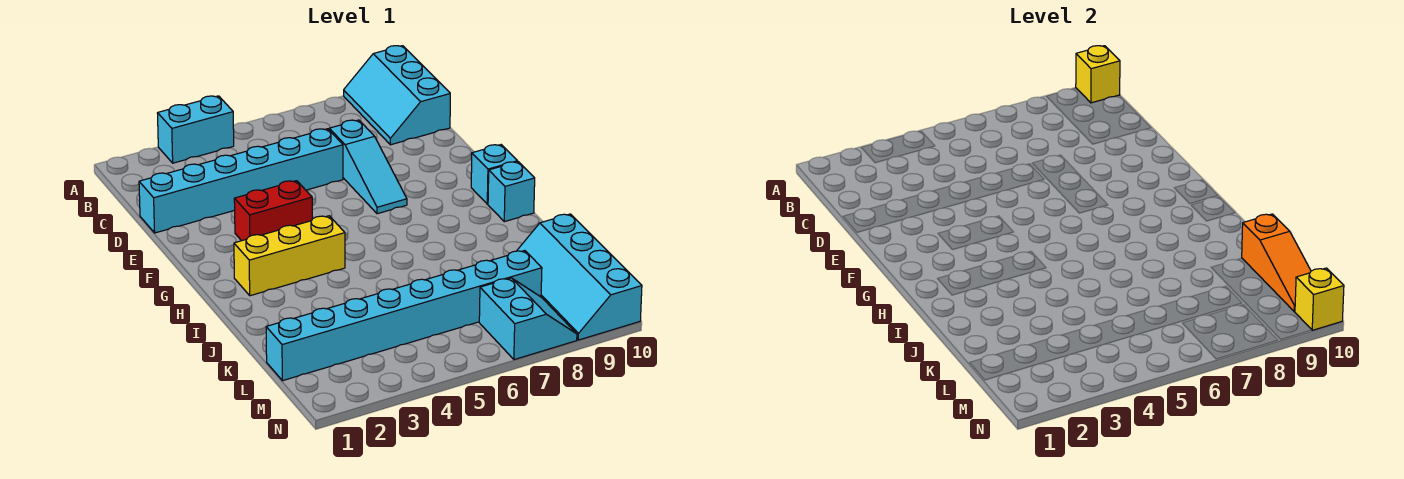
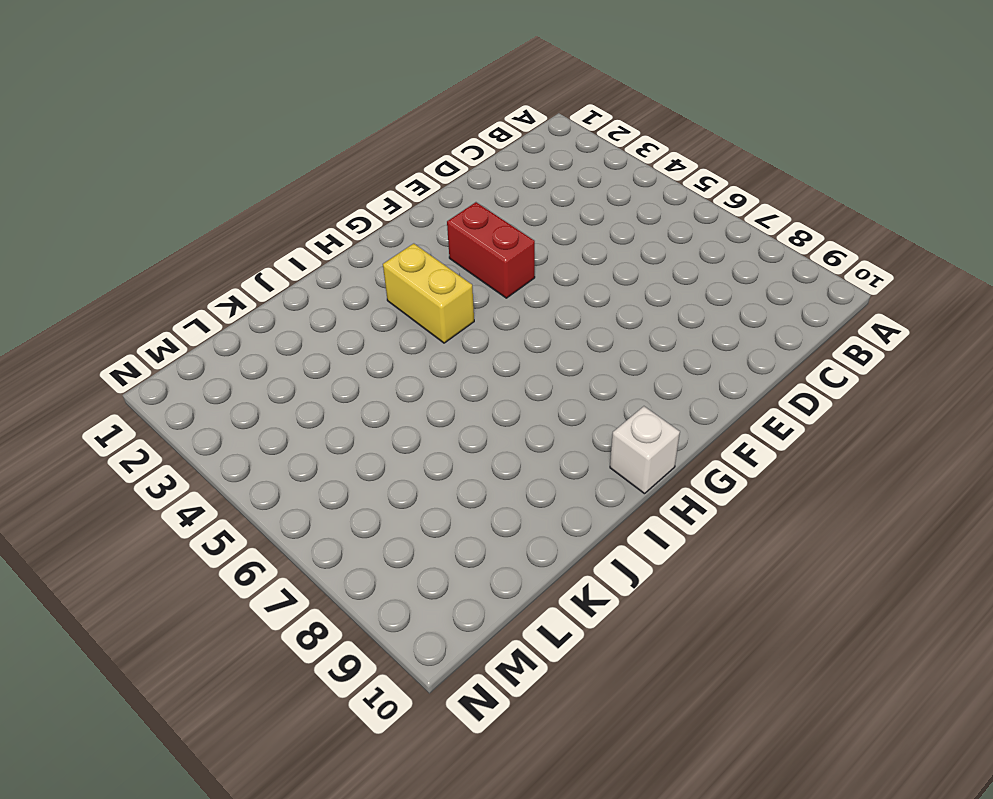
yellow 1x2 brick [383,244,474,343] -> yellow 1x3 brick [234,216,345,296]
white 1x1 brick [610,406,680,494] -> cyan 1x1 brick [488,162,535,222]
none -> cyan 1x2 brick [158,96,234,163]
none -> cyan 2x3 slope [344,46,450,145]
none -> cyan 1x6 brick [139,129,343,233]

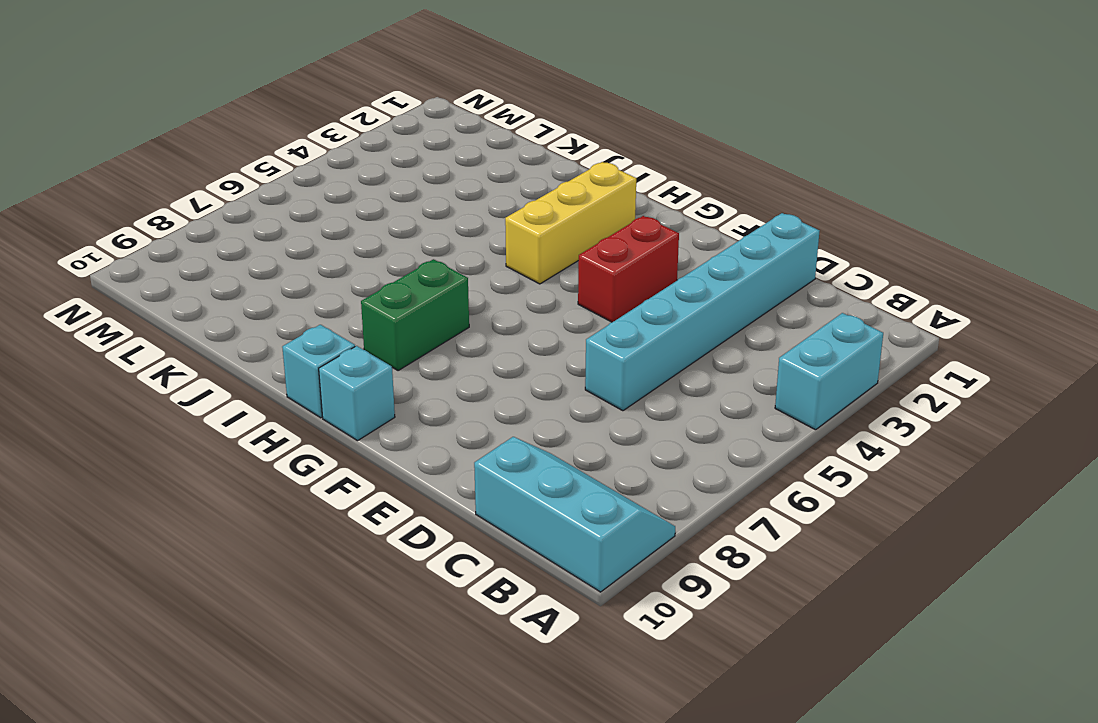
green 1x2 brick [361,259,469,371] -> none
none -> cyan 1x3 slope [329,120,407,214]
none -> cyan 2x4 slope [517,214,642,340]
none -> cyan 1x8 brick [266,251,542,381]

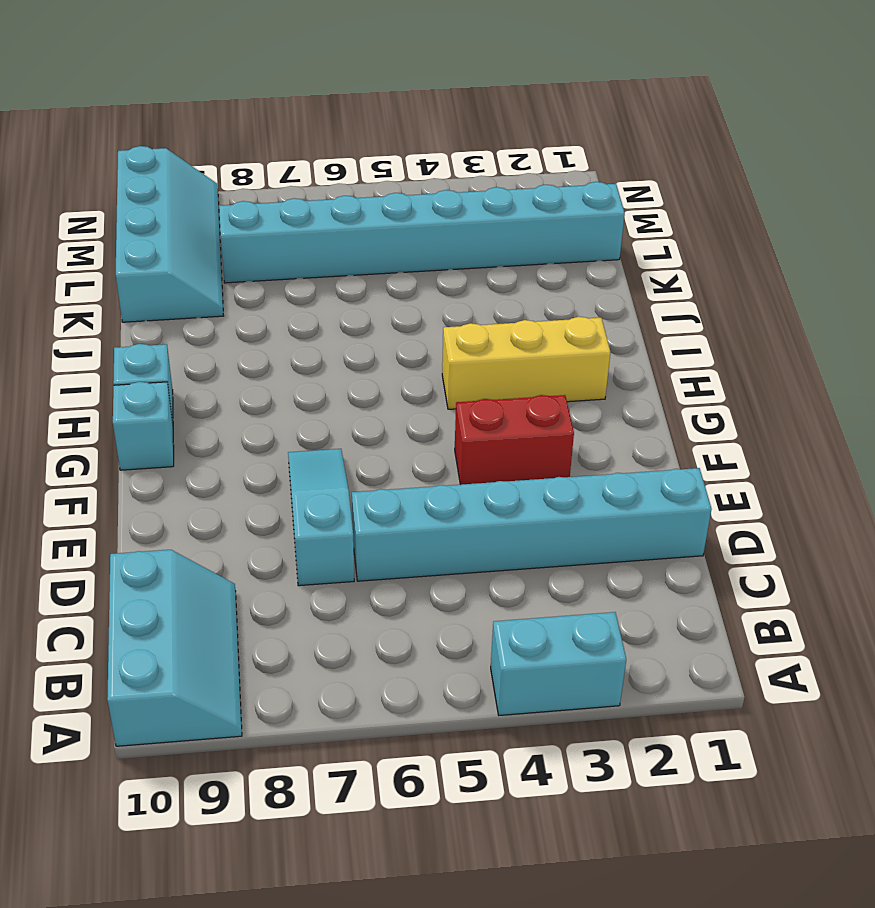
none -> cyan 2x2 slope [479,278,577,360]
none -> yellow 1x1 brick [1076,46,1120,103]
none -> orange 1x3 slope [1242,214,1311,311]

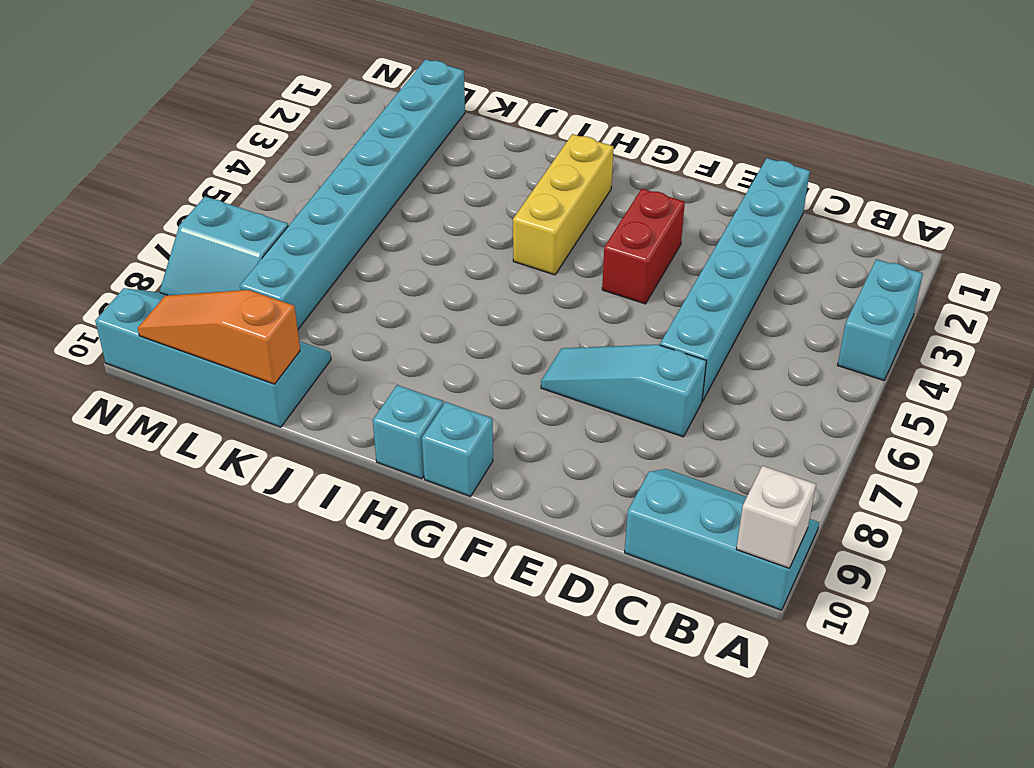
white 1x1 brick [736,466,816,568] -> yellow 1x1 brick [1076,46,1120,103]
none -> yellow 1x1 brick [1295,268,1344,330]

